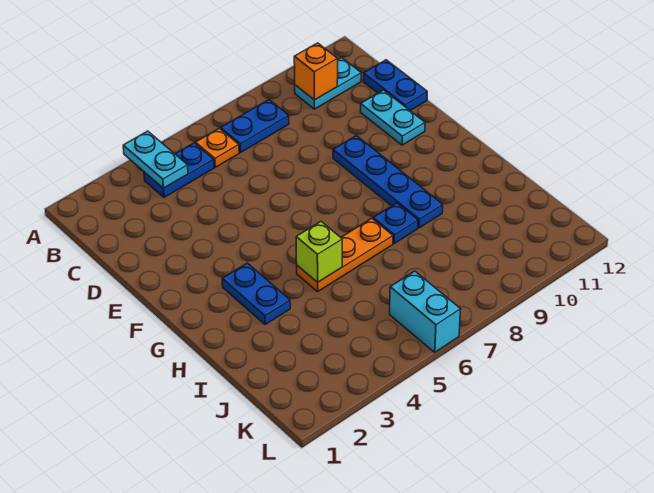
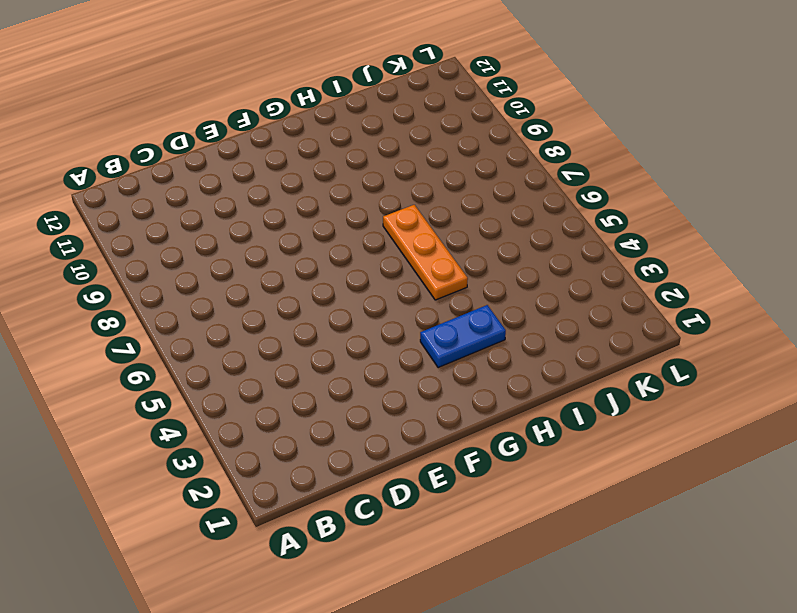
none -> blue 1x2 plate [144,143,214,197]
none -> orange 1x1 plate [195,128,239,167]
none -> blue 1x2 plate [221,100,289,153]

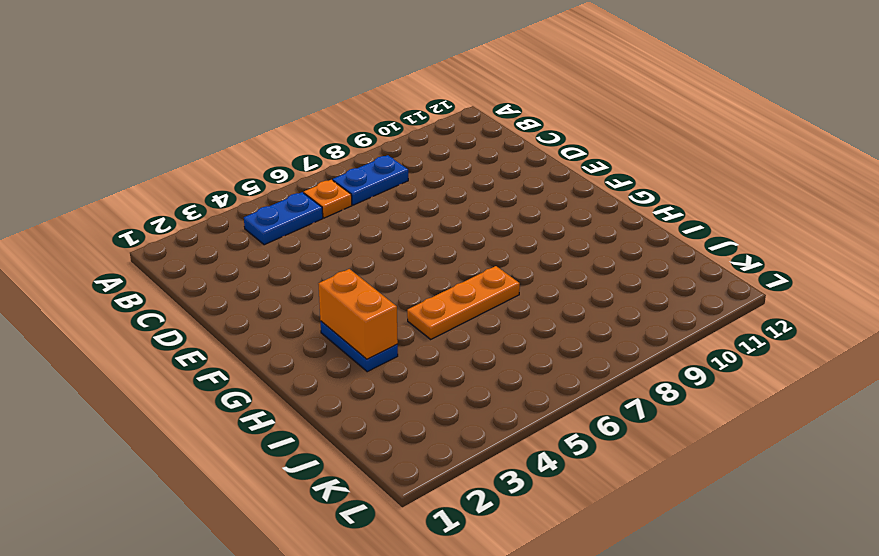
orange 1x2 brick [318,269,398,359] -> none
none -> cyan 1x2 plate [295,58,361,109]
none -> blue 1x2 plate [363,60,427,111]
none -> cyan 1x2 plate [360,90,425,145]

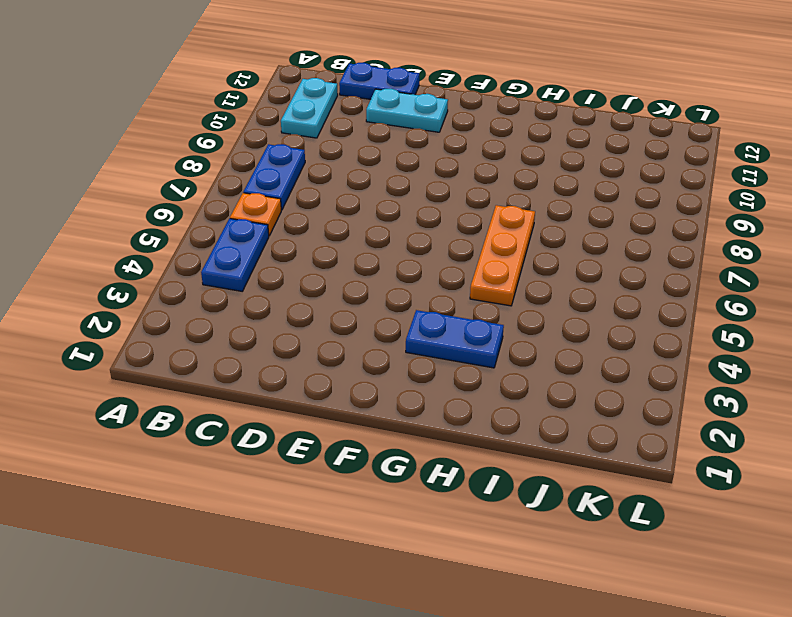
none -> blue 1x4 plate [333,136,443,228]
none -> blue 1x1 plate [373,203,418,244]
none -> cyan 1x2 brick [390,271,461,352]

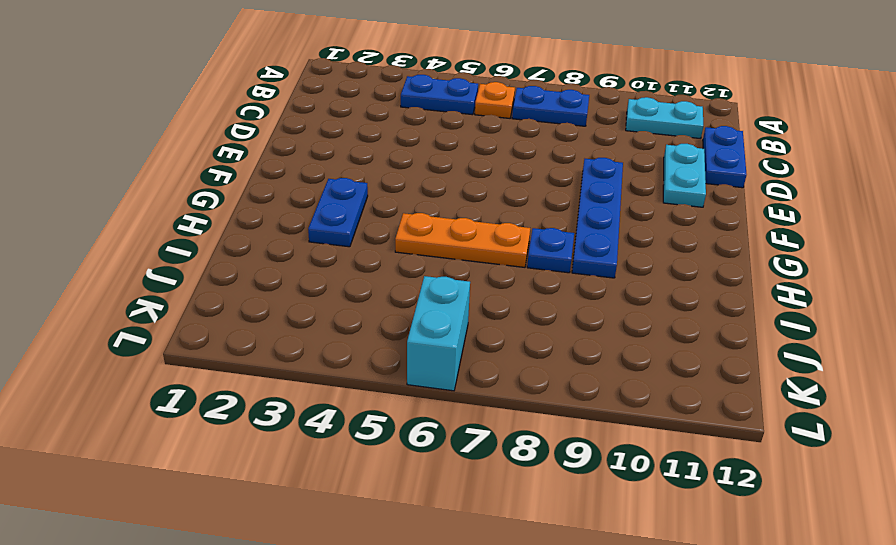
none -> cyan 1x2 plate [123,131,188,188]
none -> orange 1x1 brick [294,43,338,100]
none -> lime 1x1 brick [296,222,342,282]

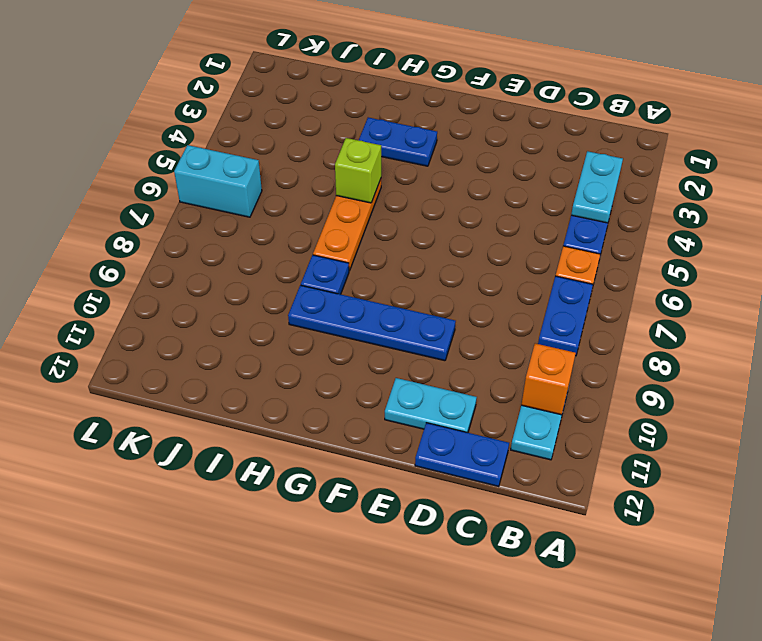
cyan 1x2 plate [571,151,623,223] -> cyan 1x2 plate turned to [123,131,188,188]

